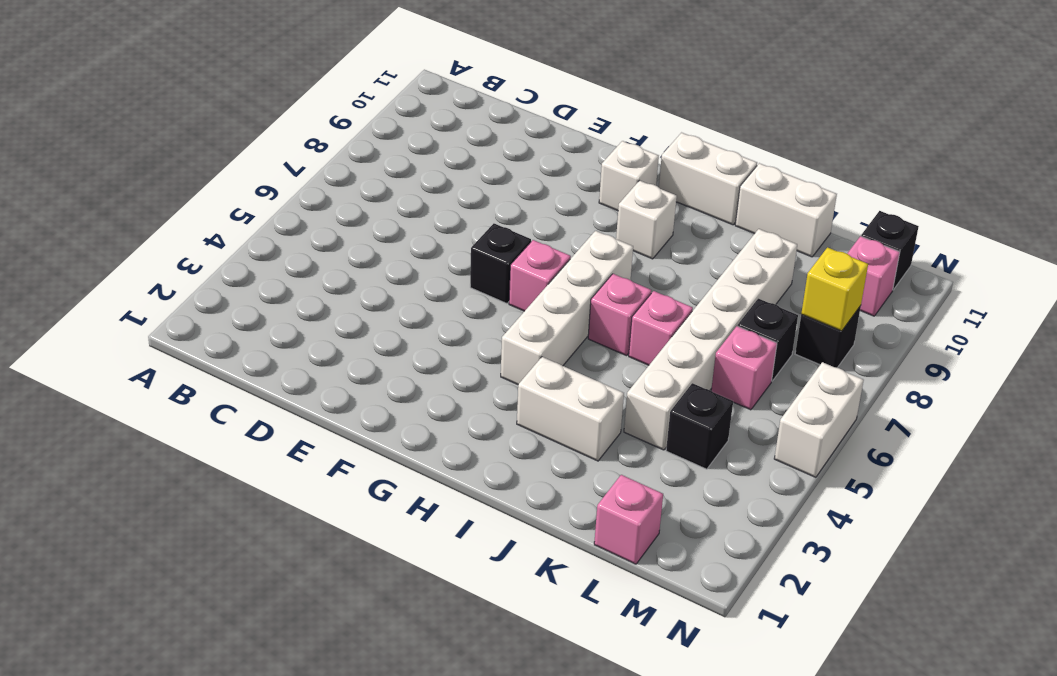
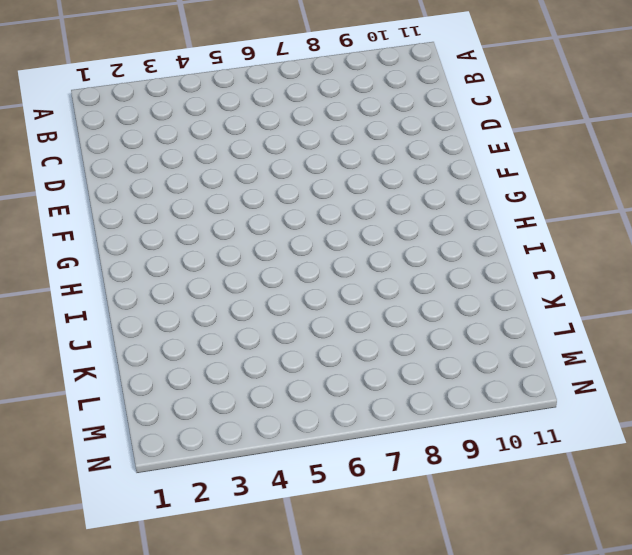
none -> black 1x1 brick [470,224,531,303]
none -> pink 1x1 brick [509,240,571,311]
none -> white 1x1 brick [599,141,659,211]

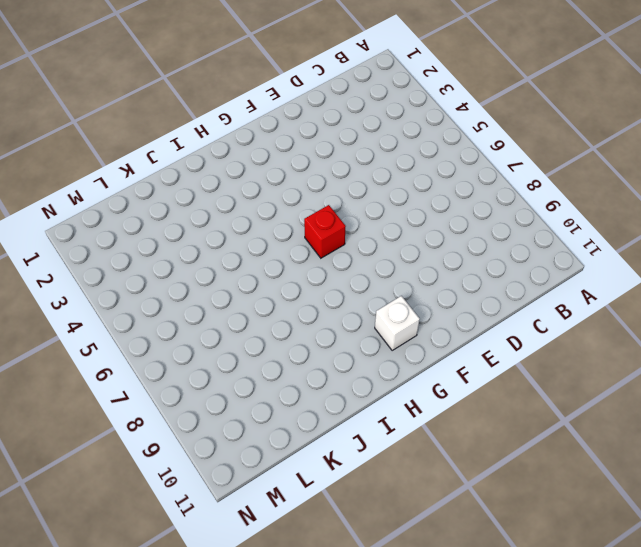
red 1x1 brick [304,205,346,258] -> pink 1x1 brick [509,240,571,311]
none -> black 1x1 brick [470,224,531,303]
none -> white 1x4 brick [501,231,633,384]
none -> white 1x1 brick [616,181,677,259]

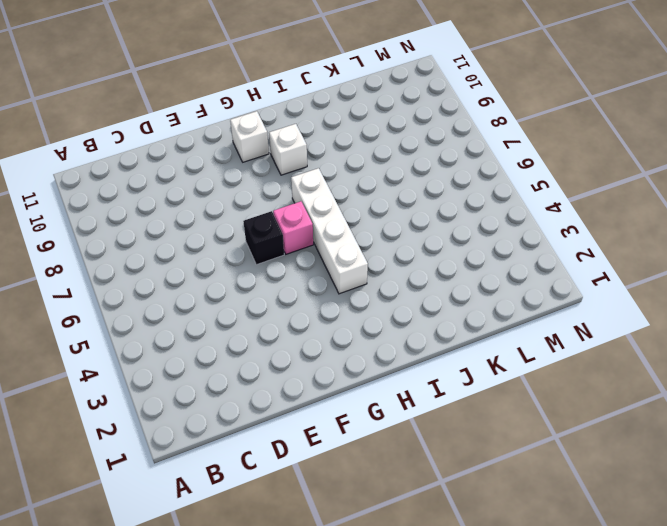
none -> white 1x2 brick [659,133,757,225]
none -> white 1x2 brick [517,357,624,461]
none -> pink 1x1 brick [588,274,652,356]

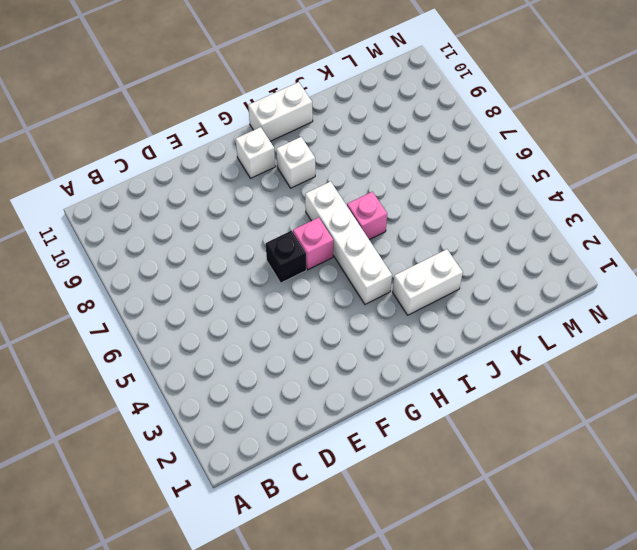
none -> pink 1x1 brick [629,291,693,365]
none -> white 1x2 brick [735,163,837,257]
none -> white 1x6 brick [624,229,797,450]

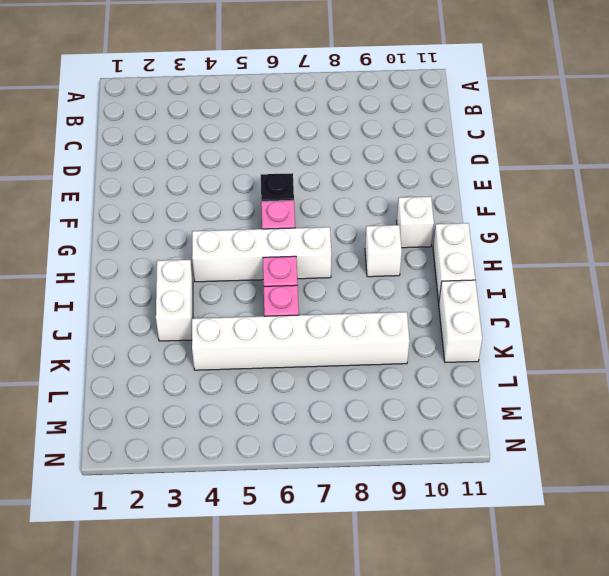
none -> pink 1x1 brick [594,475,663,564]
none -> black 1x1 brick [666,383,733,469]
none -> pink 1x1 brick [711,326,777,410]

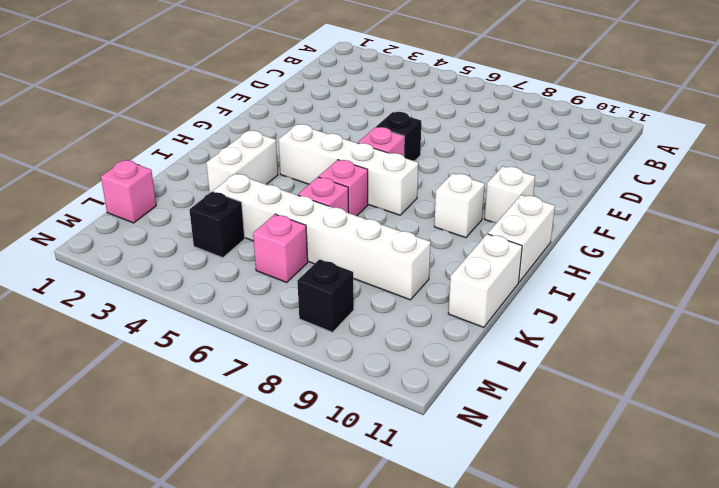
none -> black 1x1 brick [738,299,798,381]
none -> pink 1x1 brick [847,236,900,316]
none -> black 1x1 brick [861,211,919,290]

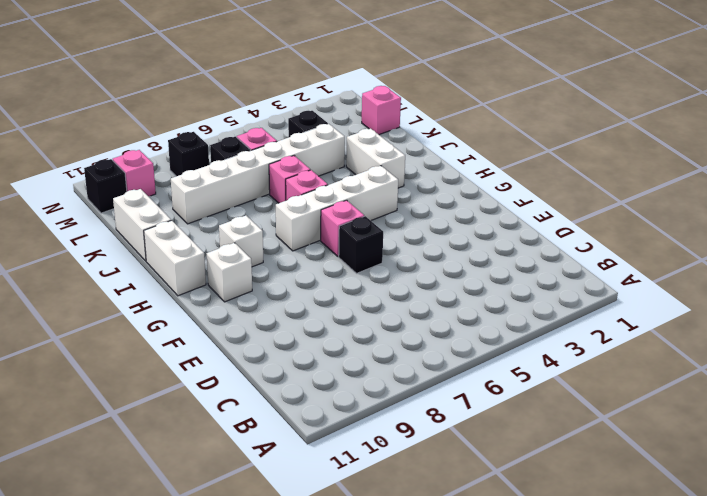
none -> white 1x2 brick [774,362,864,477]
none -> yellow 1x1 brick [801,247,868,331]

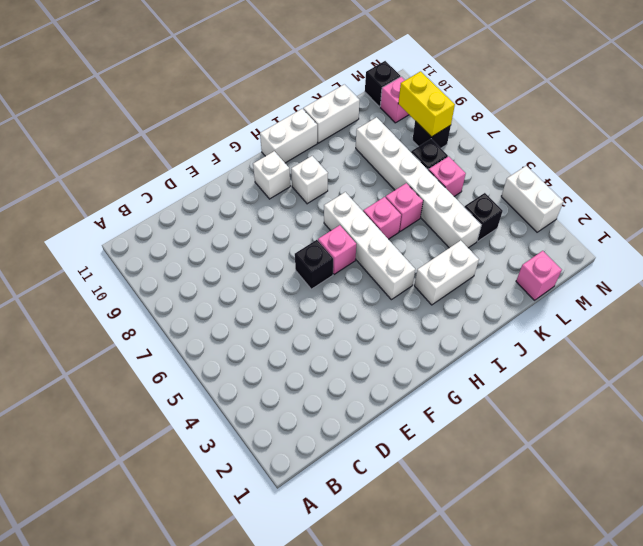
yellow 1x2 brick [398,71,455,137] -> yellow 1x1 brick [801,247,868,331]
white 1x2 brick [501,166,563,232] -> white 1x2 brick moved to [774,362,864,477]

